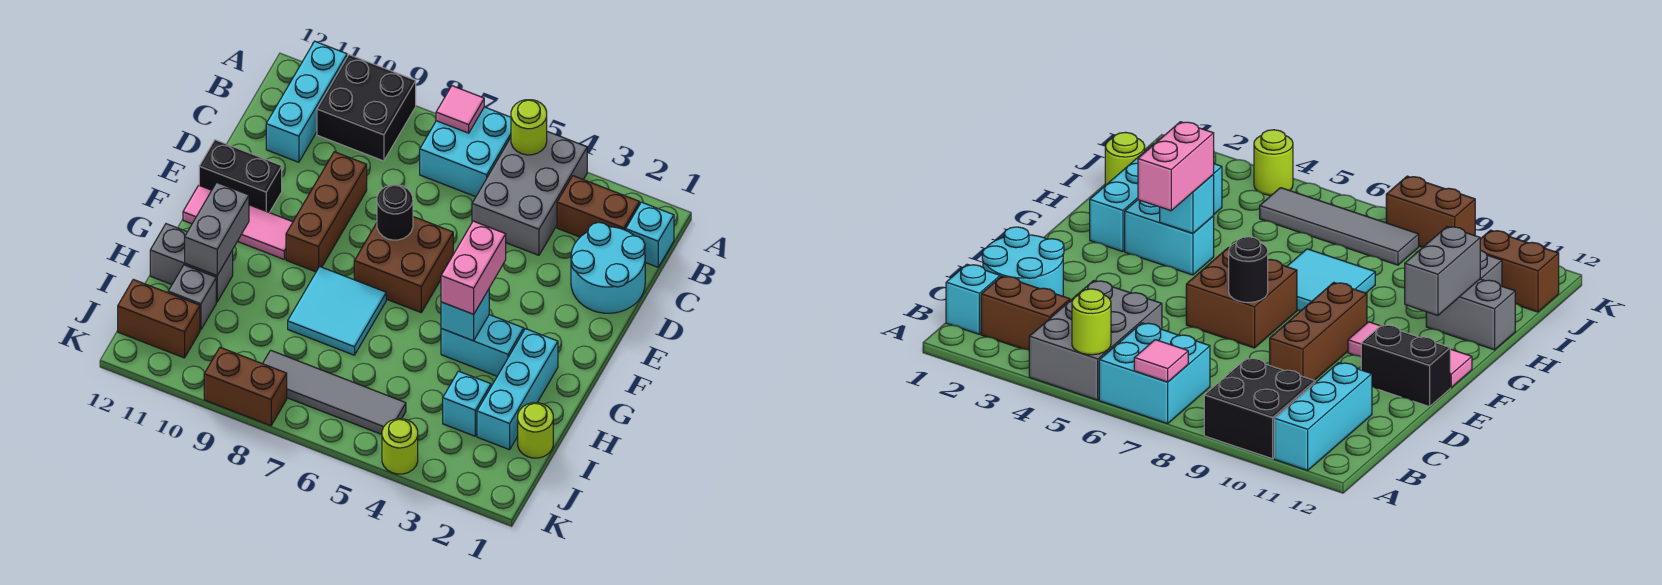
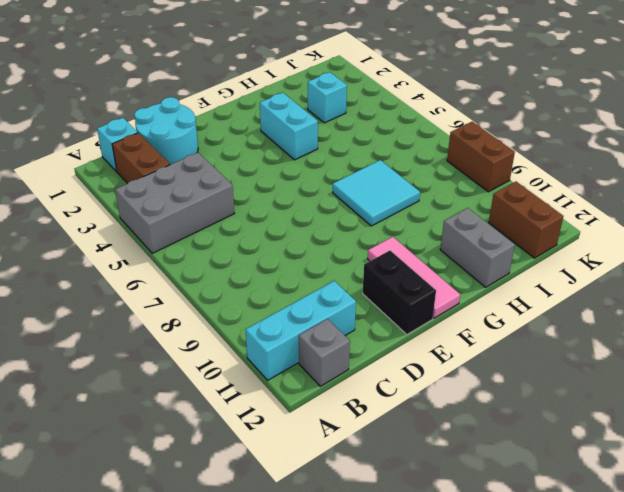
grey 1x1 brick [299,319,350,386] -> grey 1x1 brick moved to [168,265,216,330]
none -> cyan 2x2 brick [420,107,511,197]
none -> black 2x2 brick [317,55,416,161]
none -> brown 1x3 brick [286,152,367,272]

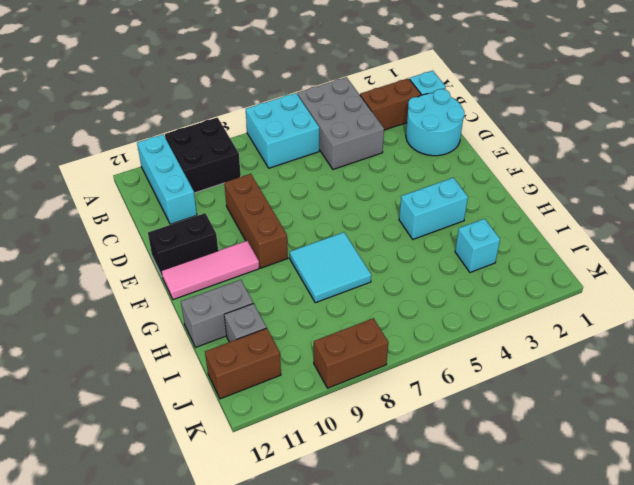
none -> brown 2x2 brick [354,217,453,312]
none -> cyan 1x3 brick [477,329,558,450]
none -> lime 1x1 round brick [518,403,553,458]

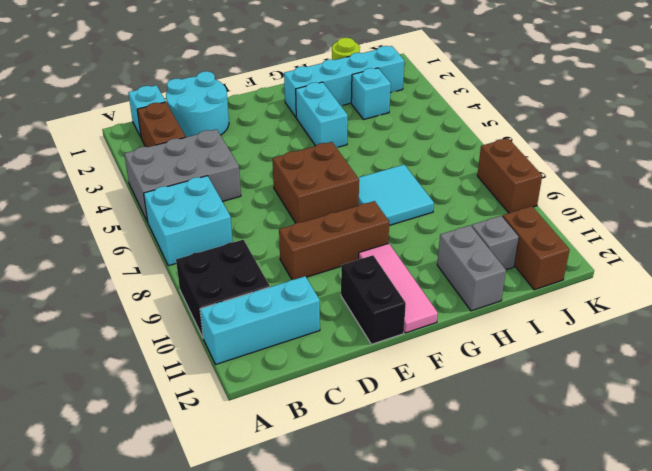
cyan 1x4 brick [284,46,404,117] -> cyan 1x3 brick [477,329,558,450]
none -> grey 1x4 tile [263,350,406,434]
none -> lime 1x1 round brick [382,419,418,474]
none -> lime 1x1 round brick [511,100,547,155]

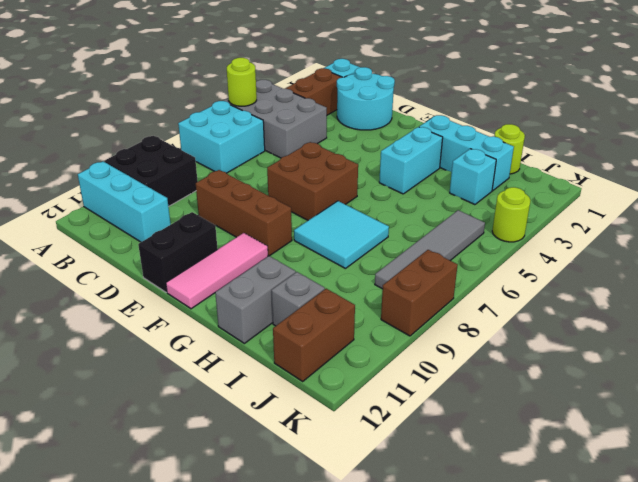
none -> pink 1x1 tile [436,86,484,133]
none -> black 1x1 round brick [377,185,413,240]
none -> cyan 1x1 brick [441,289,489,341]

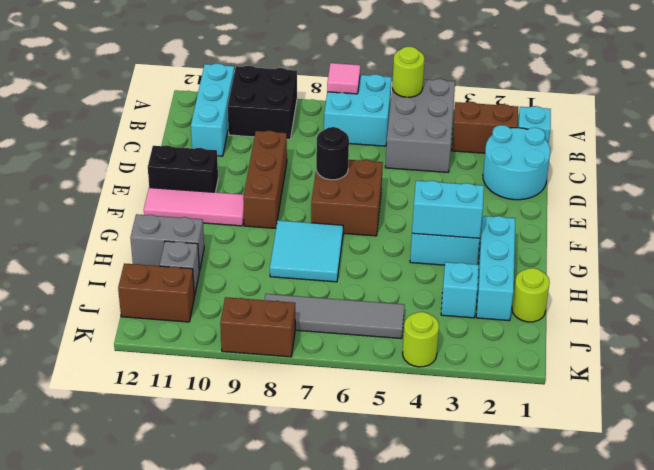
cyan 1x2 brick [412,181,484,238] -> cyan 1x1 brick [441,289,489,341]
none -> grey 1x2 brick [185,183,249,276]
none -> pink 1x2 brick [441,221,506,314]

